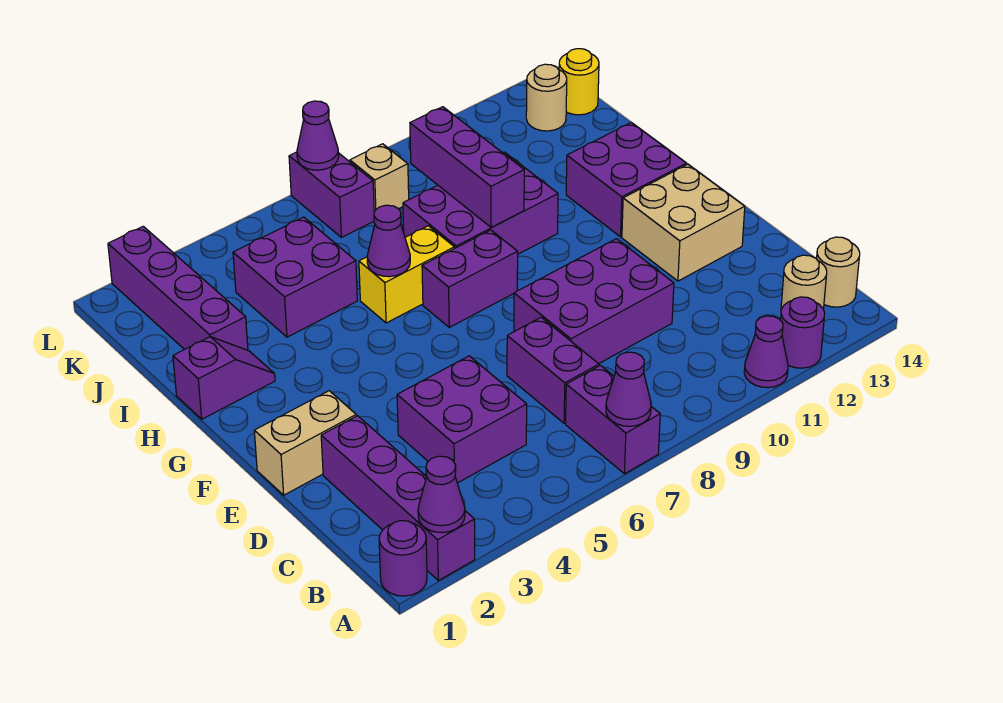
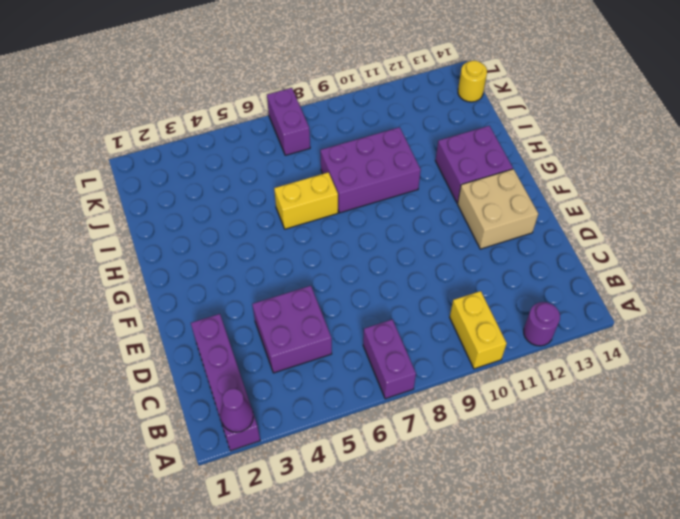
yellow 1x2 brick [450,291,507,369] -> none
none -> purple 1x1 round brick [379,521,427,596]
none -> purple 1x1 cone [744,316,788,388]
none -> tan 1x1 round brick [781,255,827,309]

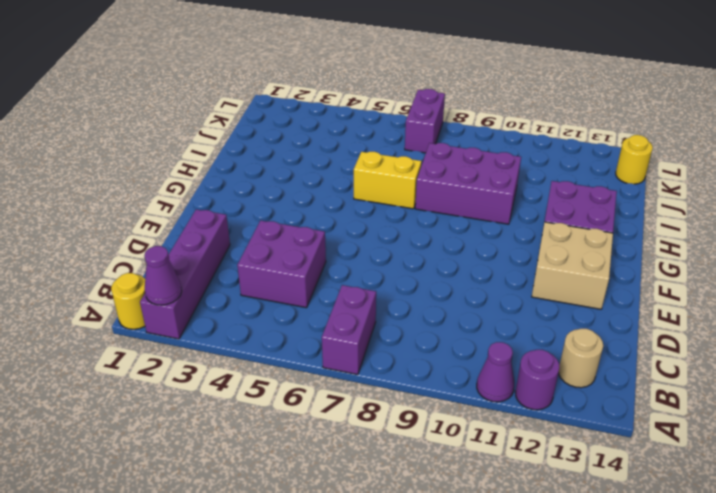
yellow 1x1 round brick [111,273,145,329] -> purple 1x1 round brick [379,521,427,596]
none -> tan 1x1 round brick [817,237,860,307]
none -> purple 1x2 brick [507,317,599,423]
none -> purple 2x3 brick [514,239,674,364]

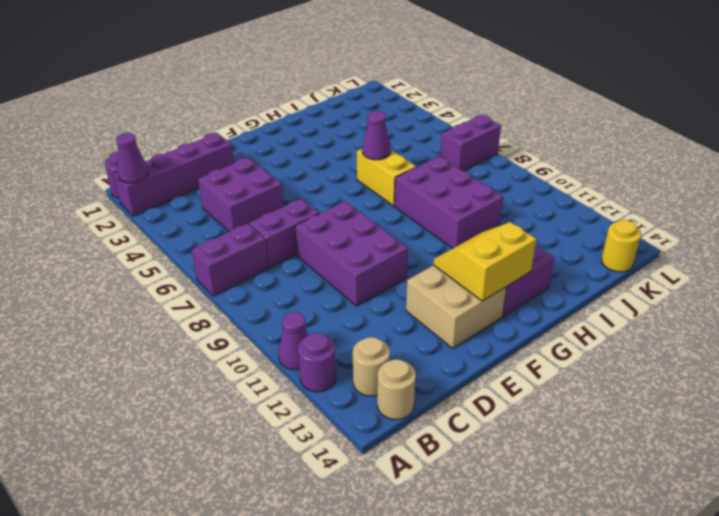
yellow 2x2 slope [434,222,536,301] -> none
none -> tan 1x2 brick [254,391,356,495]
none -> purple 1x2 brick [422,230,518,327]
none -> purple 1x2 slope [173,337,275,419]

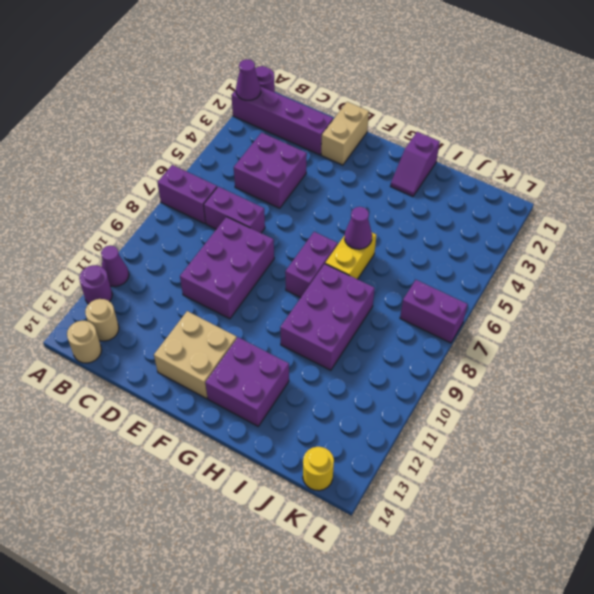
none -> purple 1x4 brick [108,226,248,350]
none -> purple 2x2 brick [233,217,357,337]
none -> tan 1x1 brick [350,144,409,212]

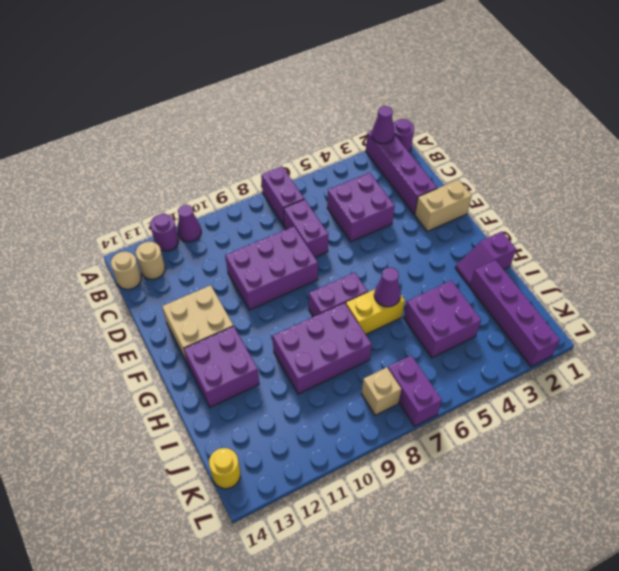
none -> tan 1x1 round brick [526,64,567,131]
none -> purple 1x1 cone [606,352,651,426]
none -> purple 1x3 brick [410,107,524,227]

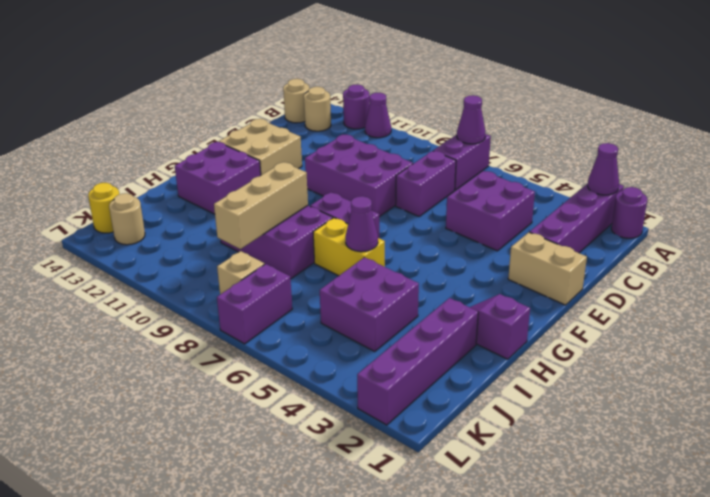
tan 1x3 brick [214,162,308,249] -> purple 1x3 brick [410,107,524,227]
none -> purple 1x1 cone [297,101,339,170]

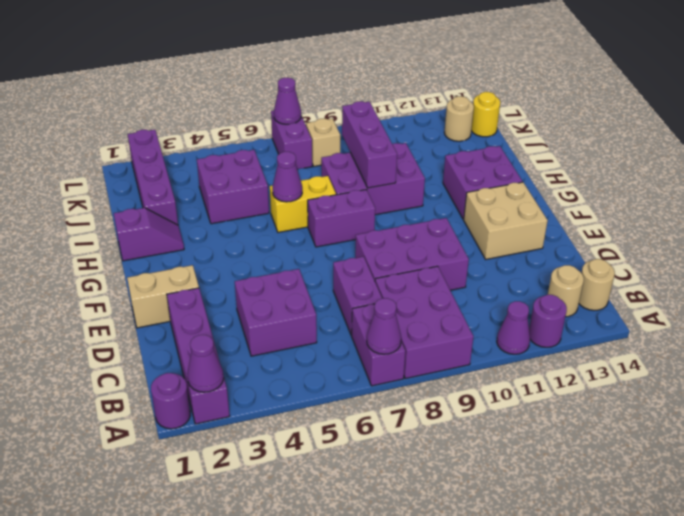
purple 2x3 brick [375,266,474,379] -> none

